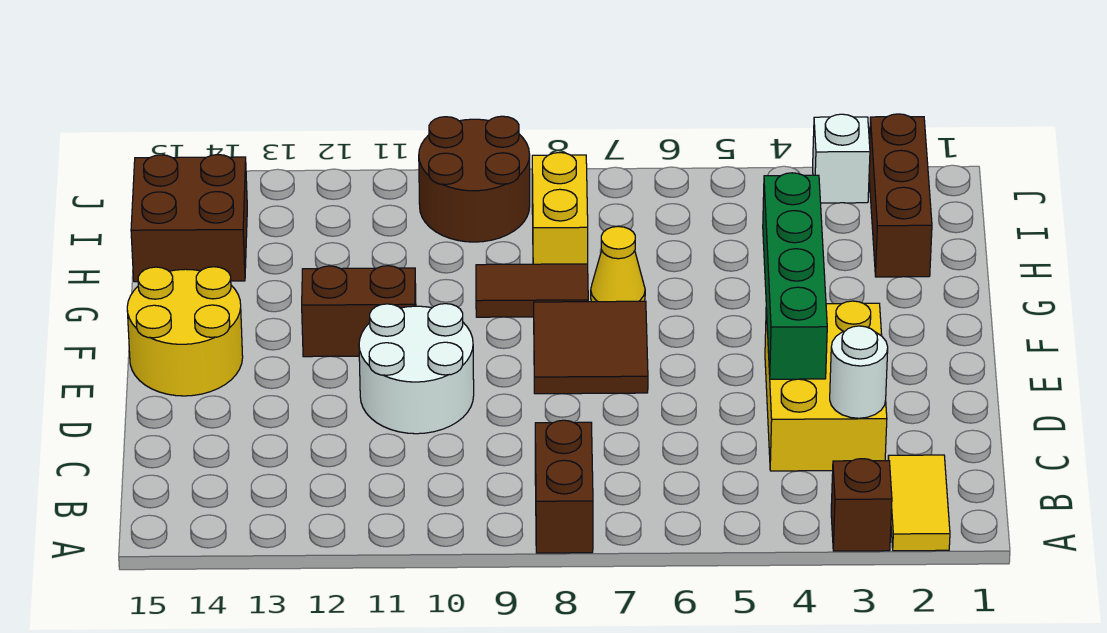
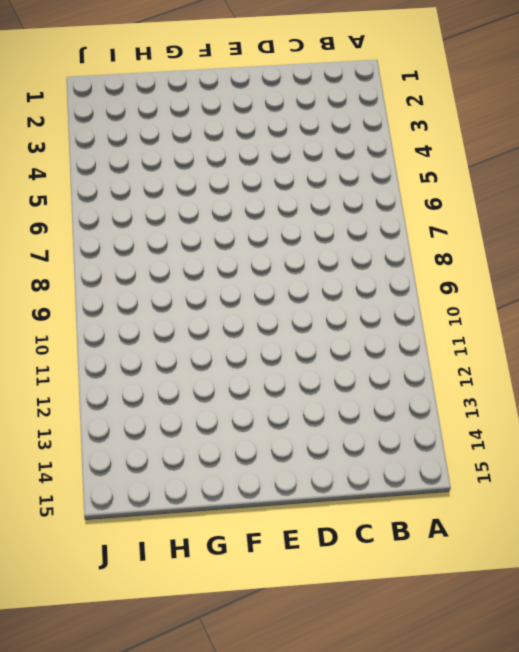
none -> yellow 1x2 tile [888,455,950,551]
none -> brown 1x1 brick [831,459,892,551]
none -> brown 1x2 brick [535,420,593,553]

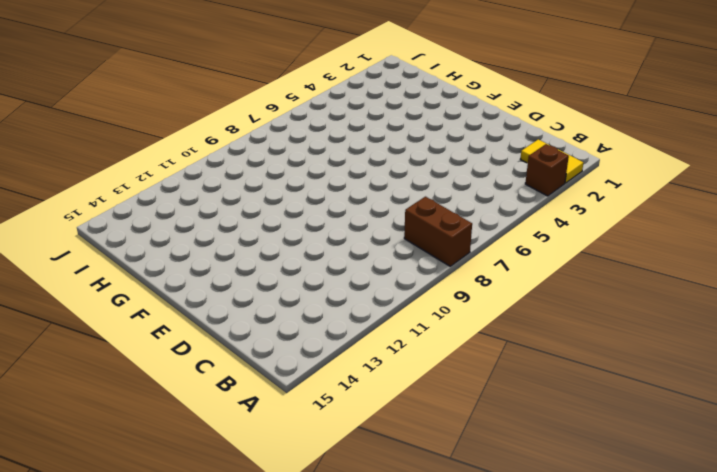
none -> yellow 2x3 brick [765,301,887,471]
none -> white 2x2 round brick [359,304,474,434]
none -> brown 2x2 tile [534,301,648,394]

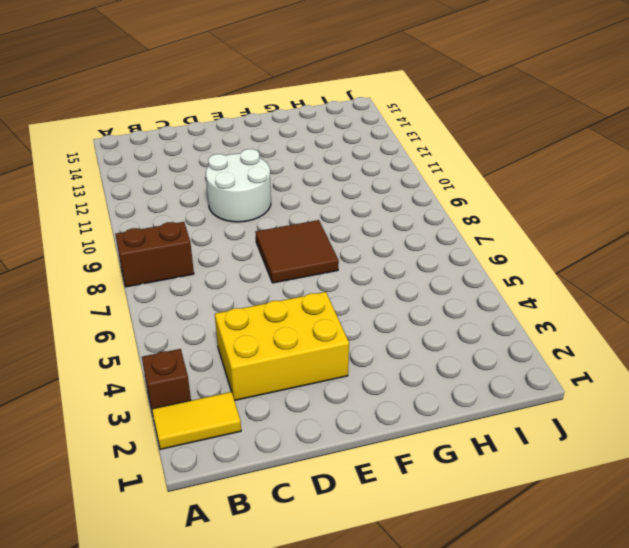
none -> yellow 2x2 round brick [127,267,243,396]
none -> brown 1x2 brick [302,266,416,357]
none -> yellow 1x1 cone [591,226,645,302]

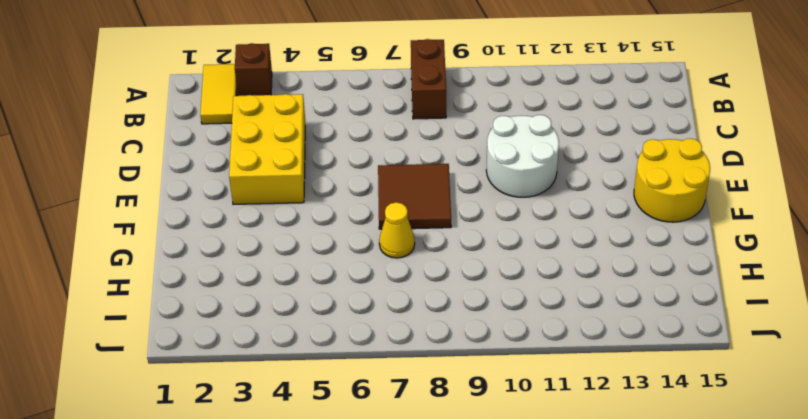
none -> brown 1x2 brick [302,266,416,357]
none -> brown 1x2 tile [476,264,588,317]
none -> brown 1x3 brick [869,114,932,277]

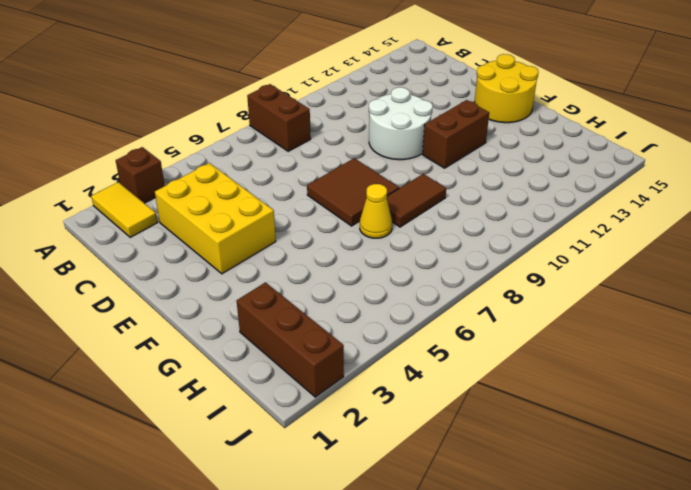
none -> yellow 1x2 brick [532,153,588,264]
none -> brown 2x2 brick [131,155,247,282]
none -> brown 2x2 round brick [419,116,530,242]

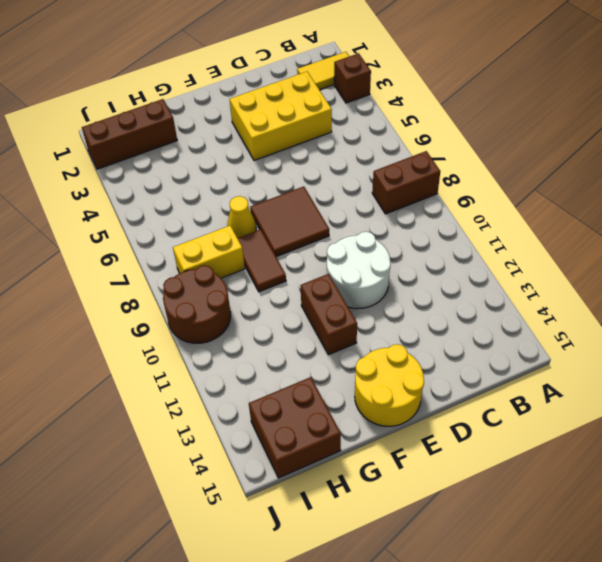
none -> white 1x1 brick [813,114,870,203]
none -> white 1x1 round brick [830,326,888,418]
none -> green 1x4 brick [763,173,827,379]

